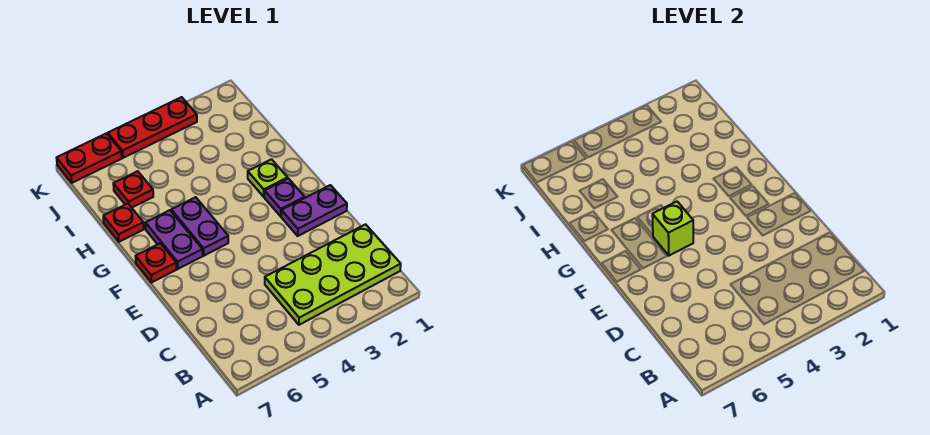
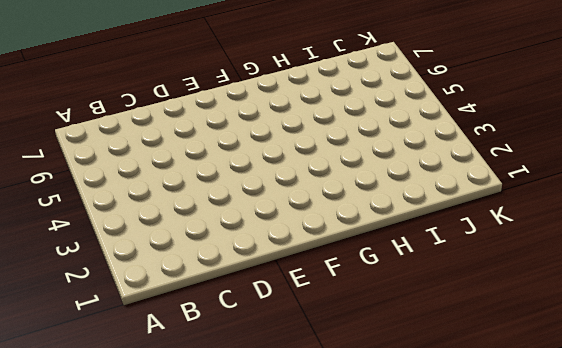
none -> lime 2x4 plate [265,224,401,325]
none -> purple 1x2 plate [281,185,347,236]
none -> purple 1x1 plate [264,178,305,216]

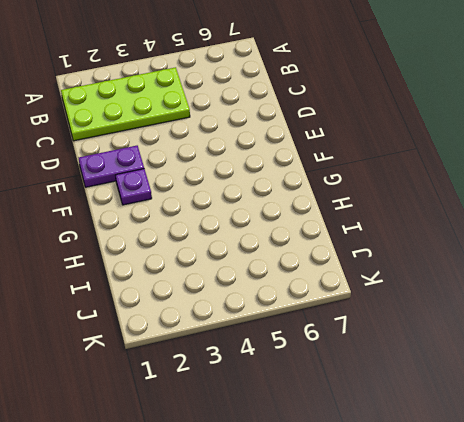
none -> purple 1x2 plate [171,197,228,256]
none -> purple 1x2 plate [145,210,203,269]
none -> red 1x1 plate [136,243,176,283]

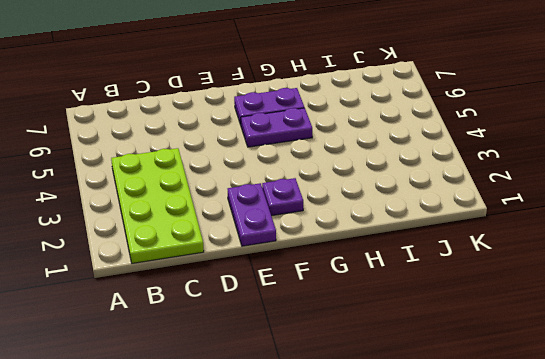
none -> red 1x1 plate [136,243,176,283]
none -> lime 1x1 plate [248,159,288,197]
none -> red 1x1 plate [103,204,144,242]

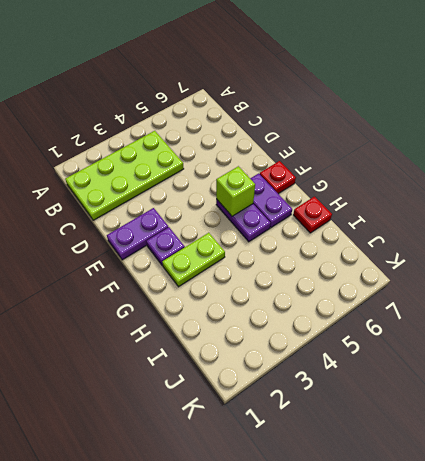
lime 1x2 plate [162,233,225,287] -> lime 1x1 plate [248,159,288,197]
none -> red 1x1 plate [113,171,153,208]
none -> red 1x3 plate [108,97,197,158]
none -> red 1x2 plate [57,133,122,183]

